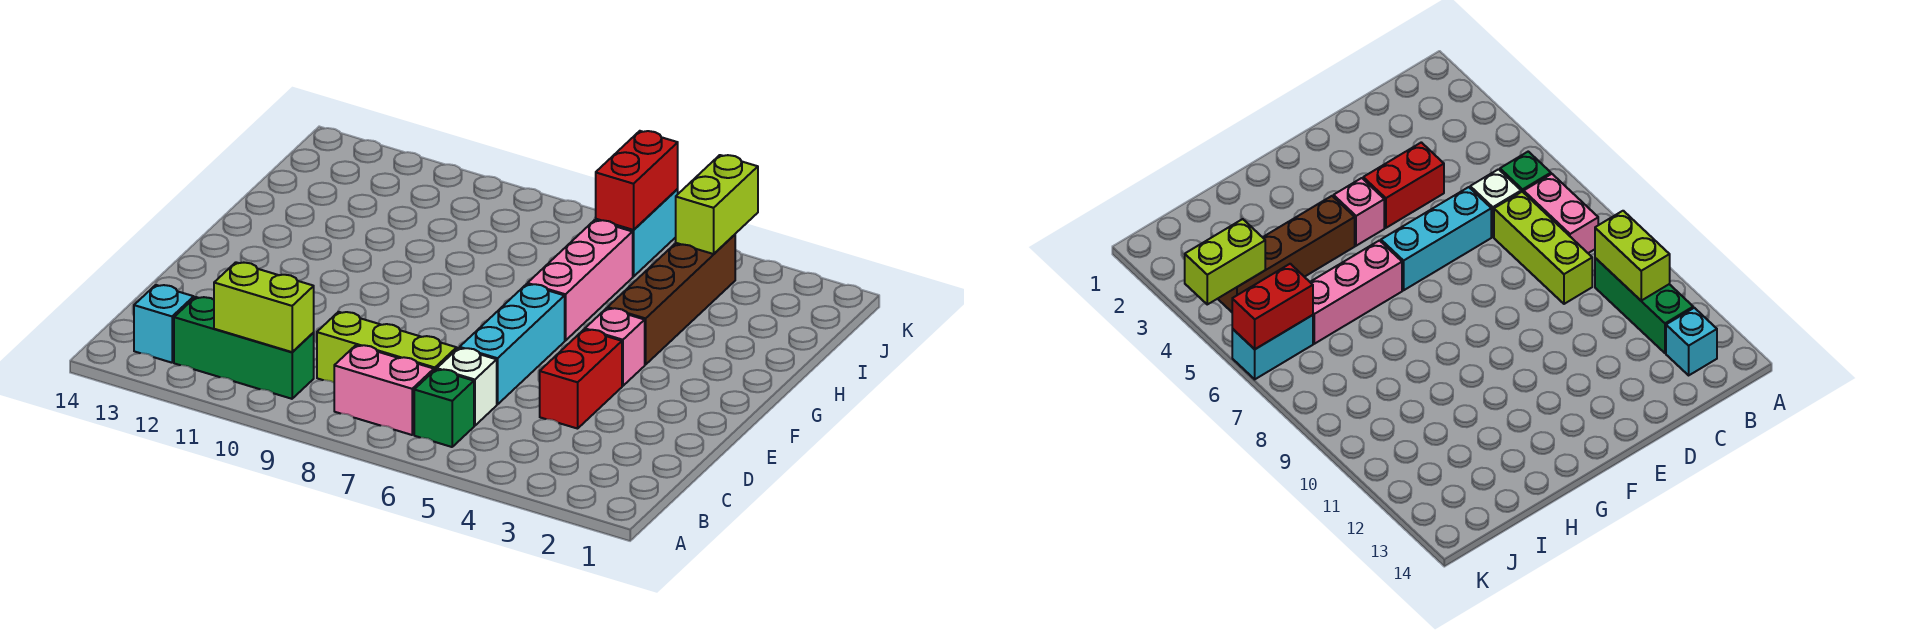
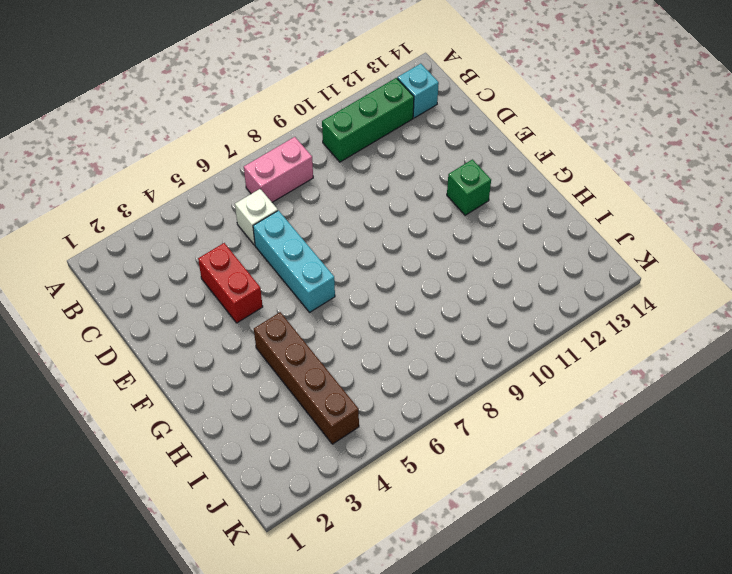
green 1x1 brick [447,159,491,215] -> green 1x1 brick moved to [414,369,474,447]
none -> lime 1x3 brick [317,312,457,382]
none -> pink 1x1 brick [585,308,645,386]
none -> pink 1x3 brick [528,220,633,341]

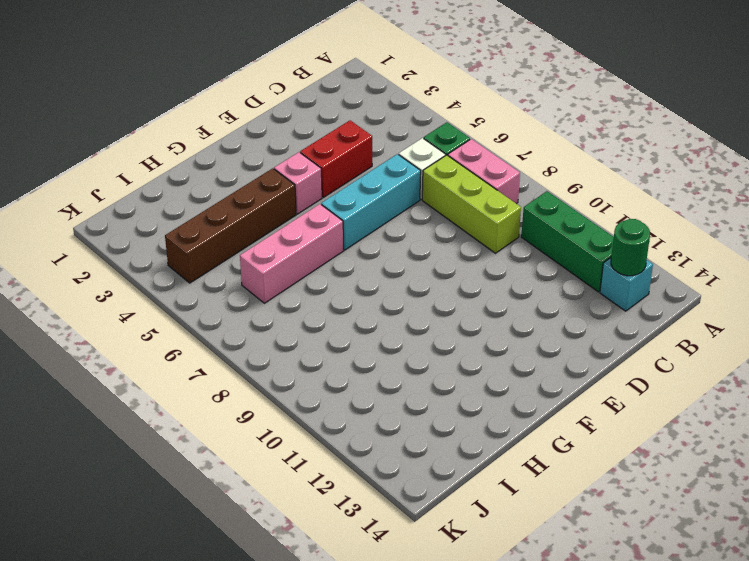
green 1x1 round brick [611,219,650,276] -> none
none -> cyan 1x2 brick [596,189,678,277]
none -> lime 1x2 brick [214,262,314,352]
none -> lime 1x2 brick [676,155,758,254]

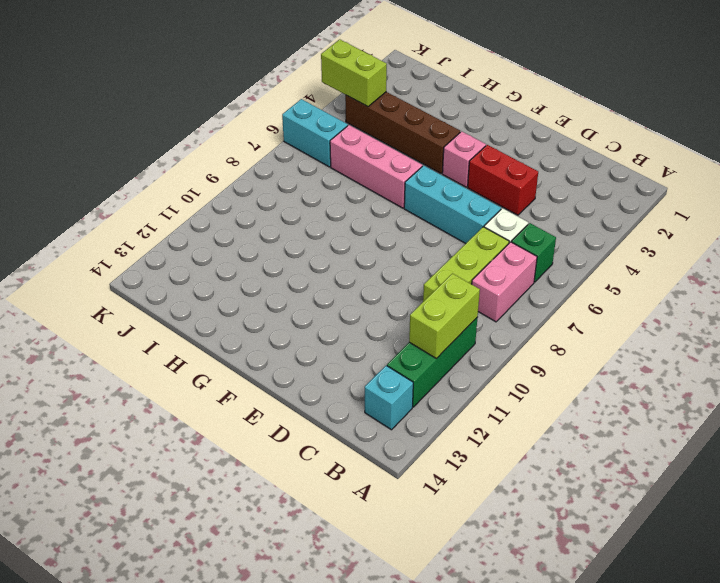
none -> red 1x2 brick [596,131,678,230]

